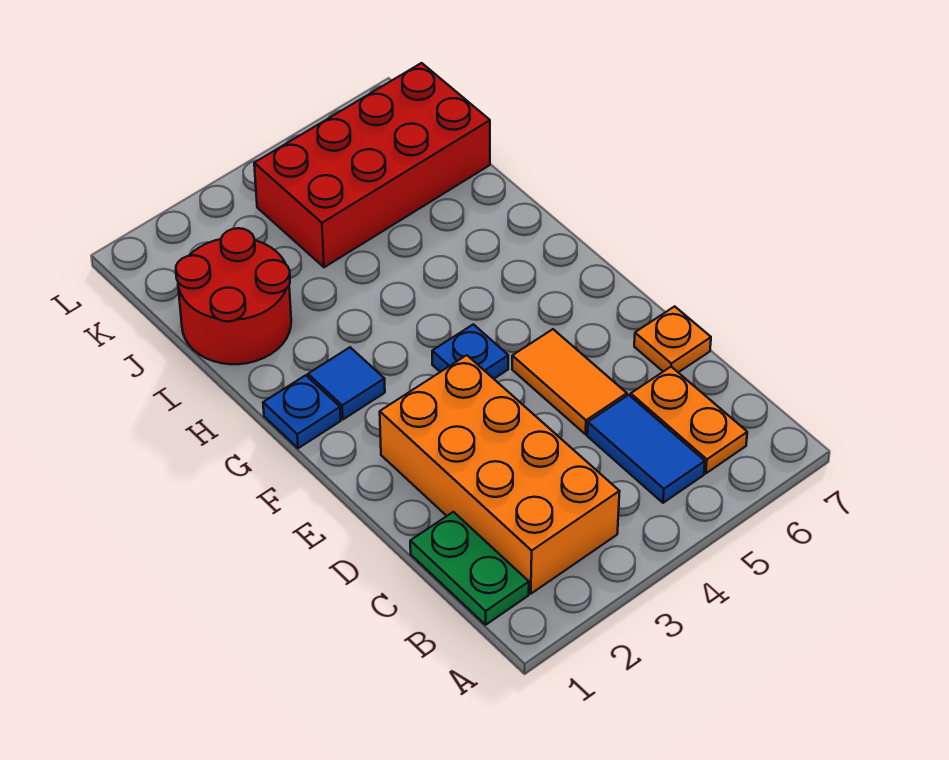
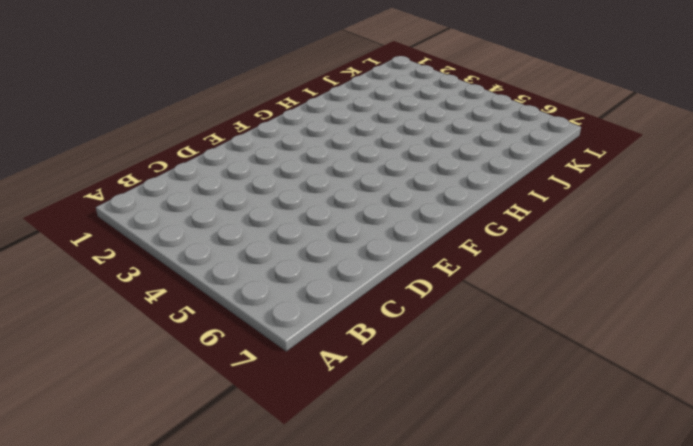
none -> green 1x2 plate [410,512,529,625]
none -> orange 2x4 brick [380,355,620,594]

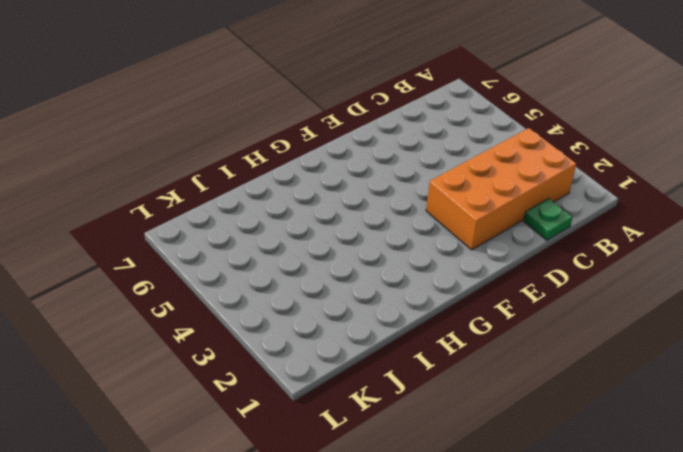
green 1x1 plate [524,199,572,240] -> green 1x2 plate [410,512,529,625]
none -> blue 1x2 tile [587,395,705,503]
none -> orange 1x2 plate [631,367,747,473]

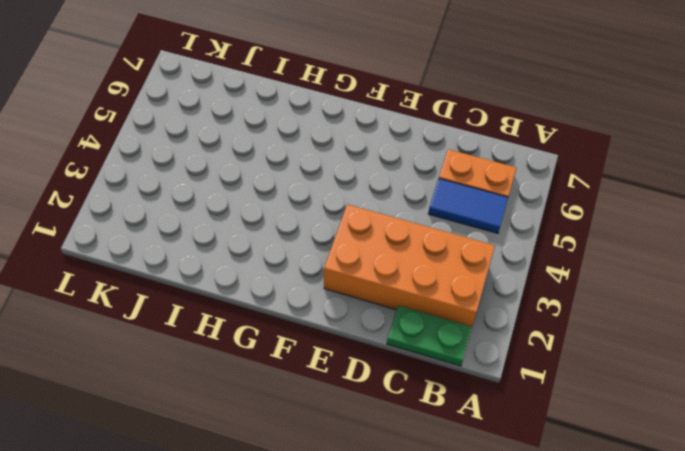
none -> orange 1x2 tile [512,329,627,434]
none -> orange 1x1 plate [634,306,711,372]

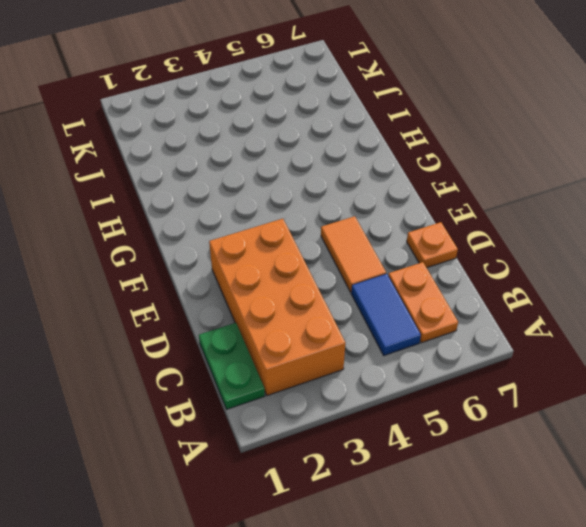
none -> blue 1x1 plate [432,324,508,379]
none -> blue 1x1 plate [263,375,341,448]

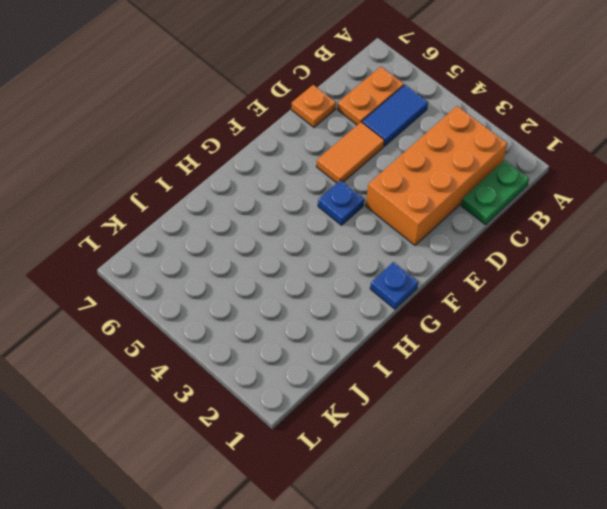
none -> blue 1x1 tile [308,347,385,419]
none -> red 2x2 round brick [176,228,291,364]

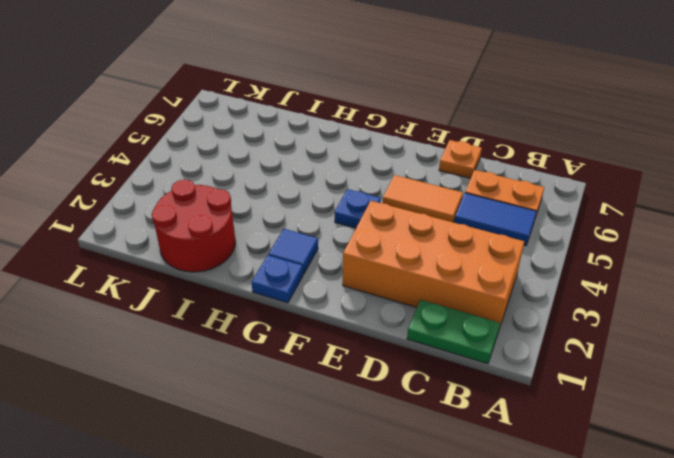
none -> red 2x4 brick [254,63,490,267]

